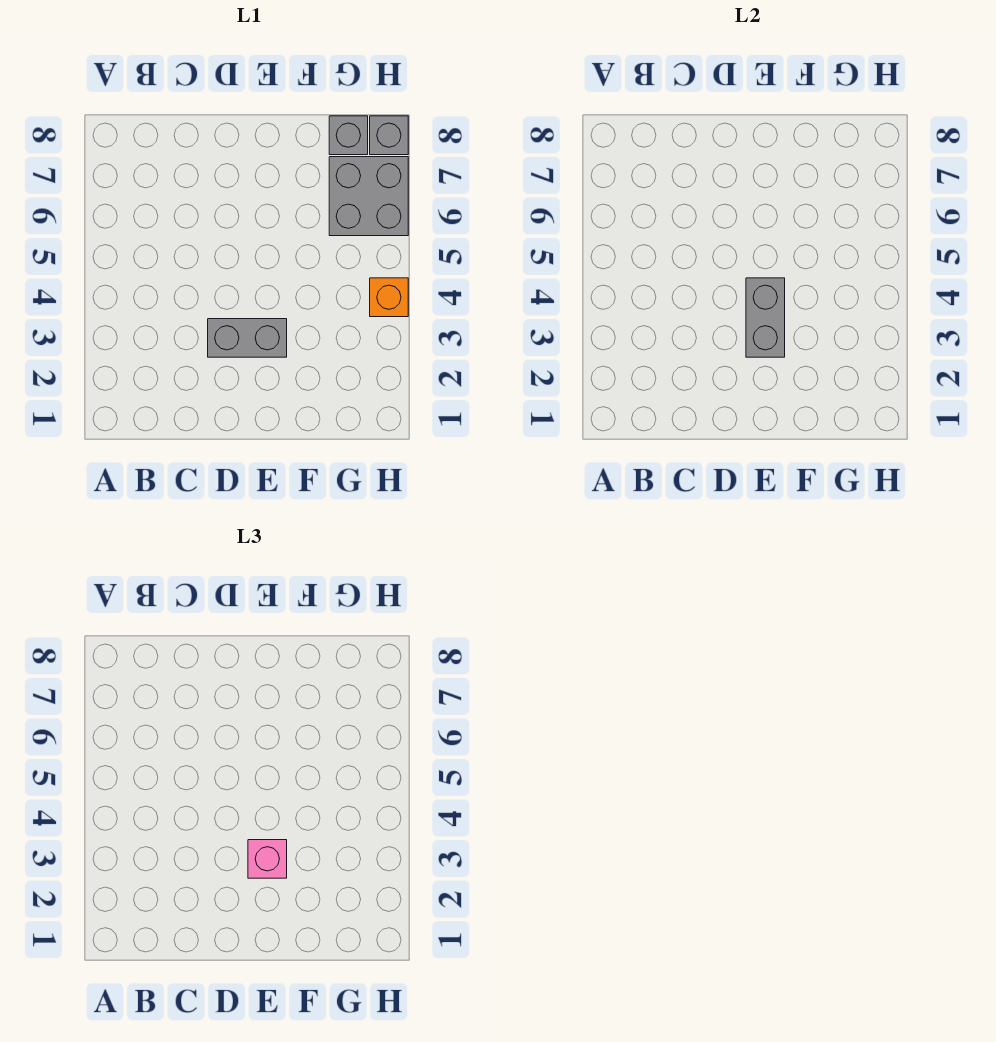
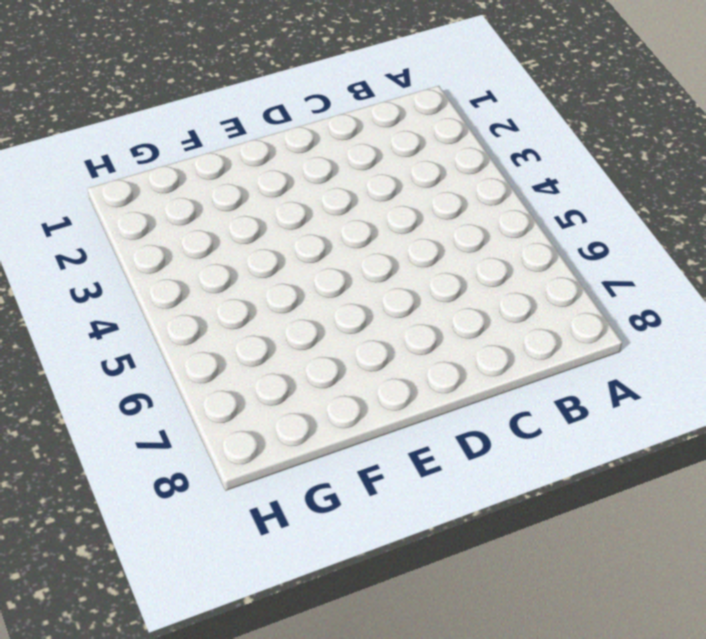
none -> grey 1x2 brick [208,319,287,357]
none -> grey 2x2 brick [329,157,408,236]

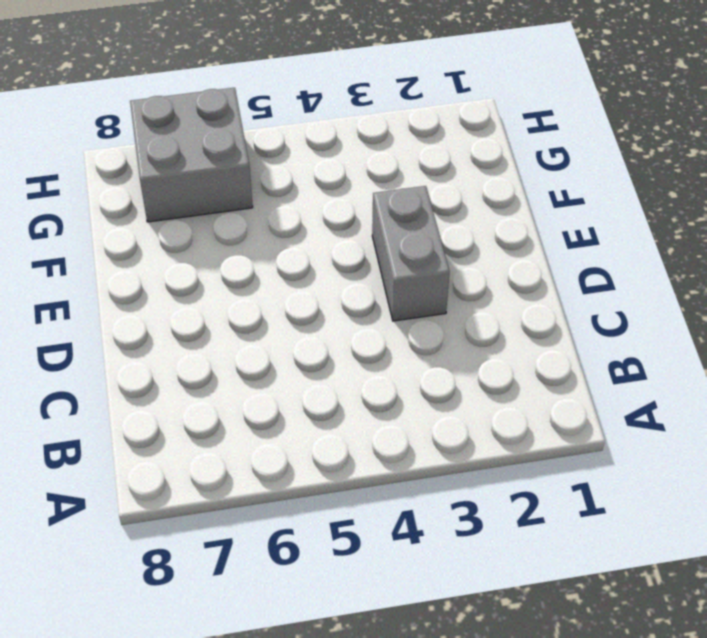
none -> grey 1x1 brick [329,116,368,155]
none -> orange 1x1 brick [370,278,408,317]

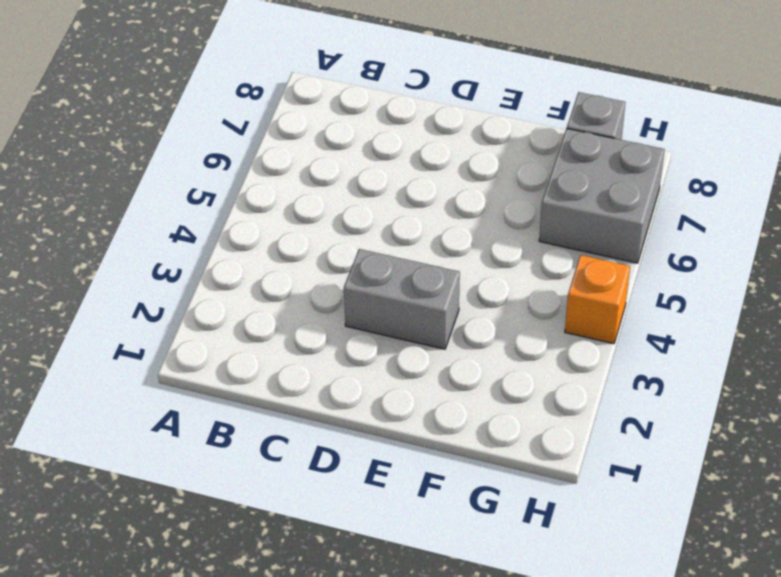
none -> grey 1x1 brick [370,116,408,155]
none -> grey 1x2 brick [746,278,785,357]

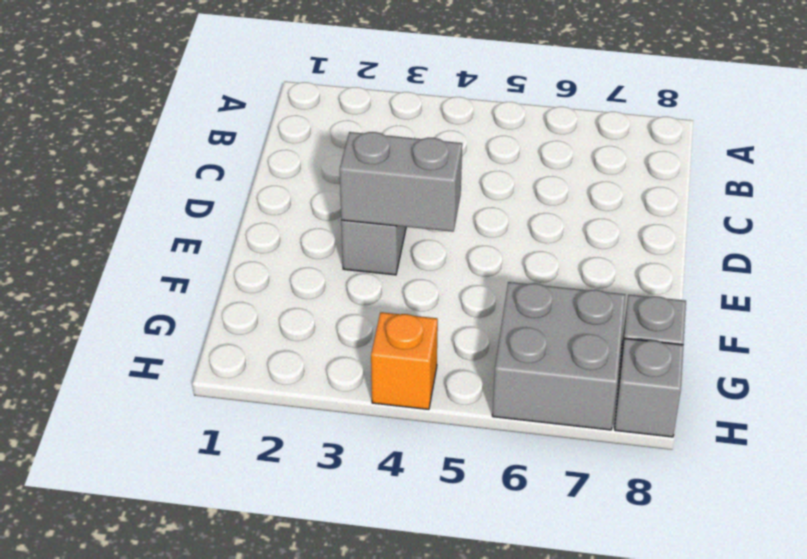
none -> pink 1x1 brick [248,840,287,878]

